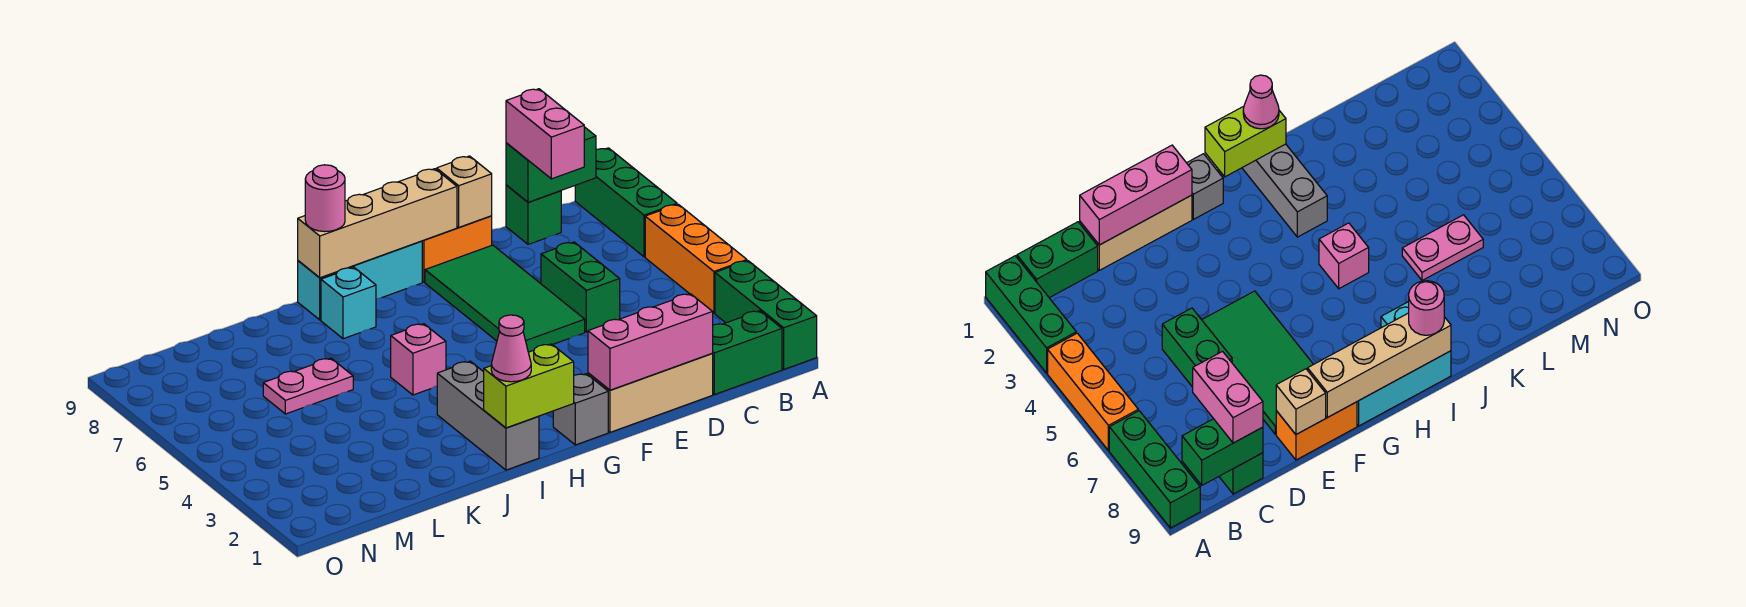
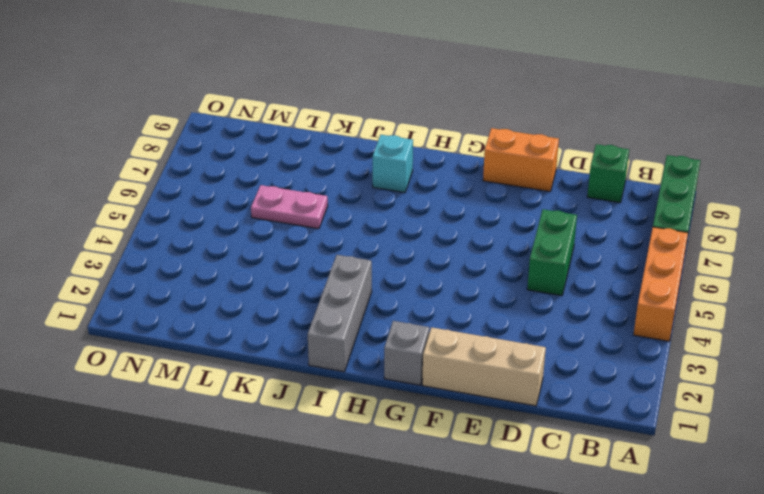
none -> green 1x3 brick [715,261,817,369]
none -> green 1x2 brick [712,311,782,395]
none -> green 2x4 tile [425,245,585,352]

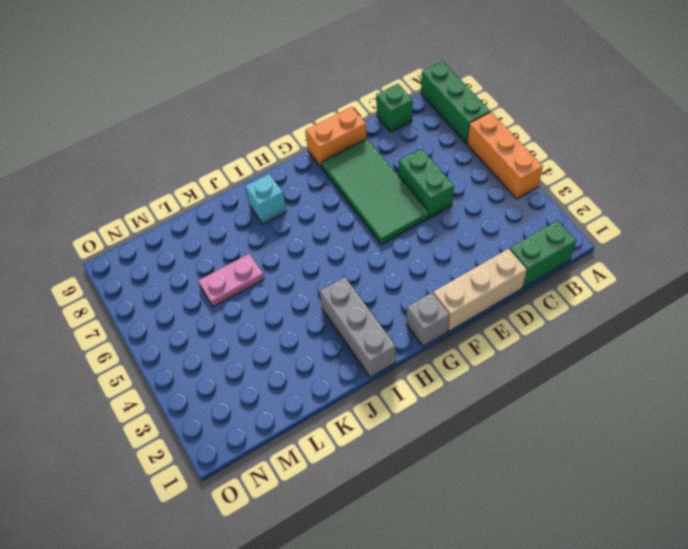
none -> green 1x3 brick [715,261,817,369]
none -> cyan 1x3 brick [298,241,422,320]
none -> pink 1x1 brick [391,324,446,395]

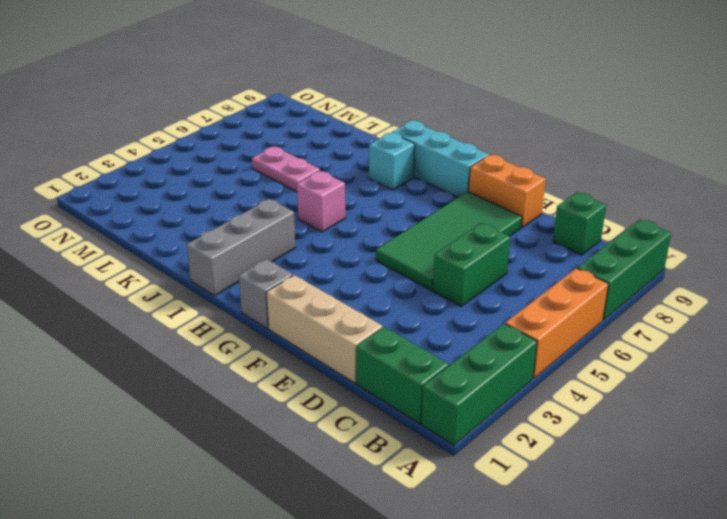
none -> green 1x2 brick [506,127,596,202]
none -> pink 1x3 brick [588,294,713,390]
none -> tan 1x1 brick [437,156,492,227]

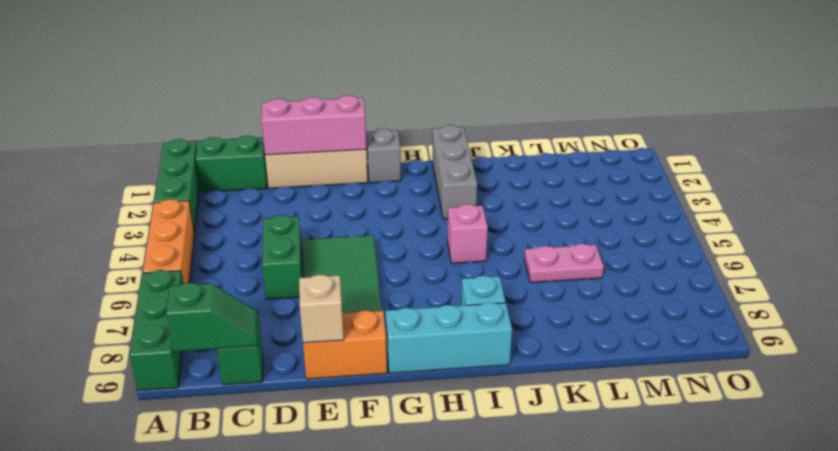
green 1x2 slope [166,283,259,351] -> green 1x2 brick [506,127,596,202]
none -> tan 1x4 brick [298,169,457,278]
none -> lime 1x2 brick [484,344,574,428]
none -> pink 1x2 brick [506,89,584,179]

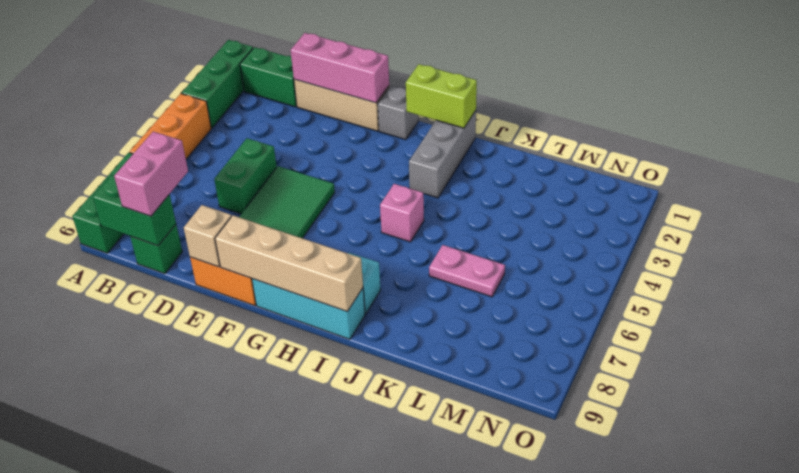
none -> pink 1x1 cone [491,315,531,382]
none -> pink 1x1 round brick [305,165,345,232]

